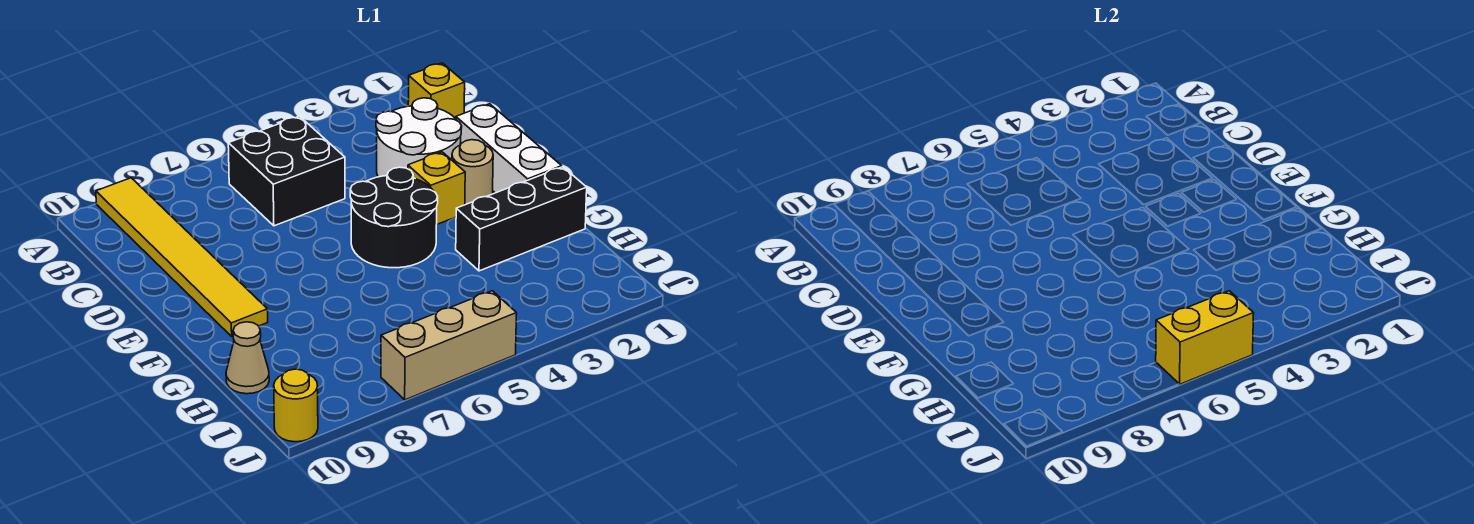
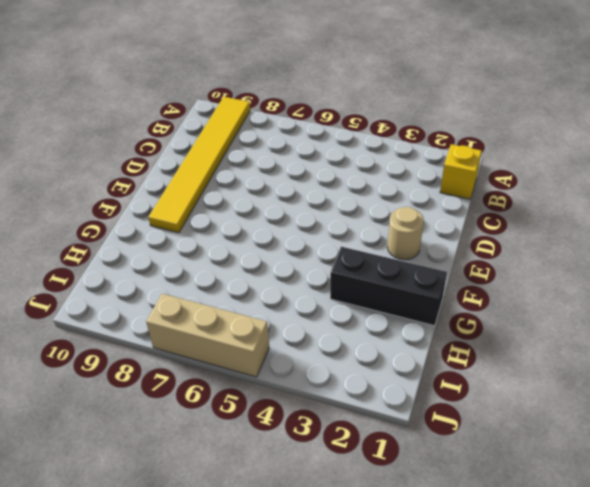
none -> black 2x2 brick [228,116,345,226]
none -> white 2x2 round brick [376,98,462,177]
none -> white 1x3 brick [456,104,562,193]

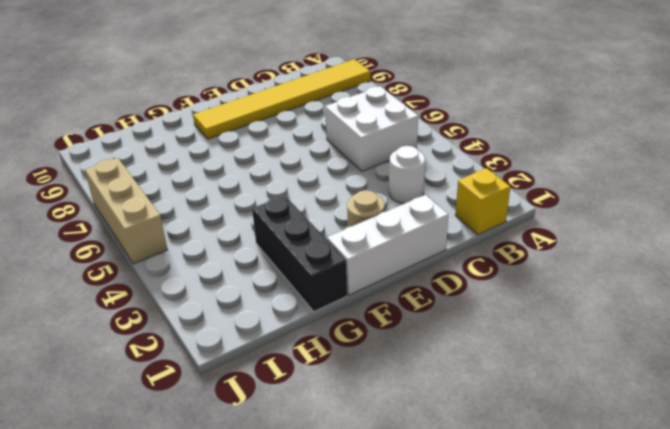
white 2x2 brick [325,86,418,171] -> black 2x2 brick [228,116,345,226]
white 1x1 round brick [389,146,425,204] -> white 2x2 round brick [376,98,462,177]
none -> yellow 1x1 brick [408,152,465,224]
none -> black 2x2 round brick [350,167,438,268]
none -> tan 1x1 cone [226,322,269,394]

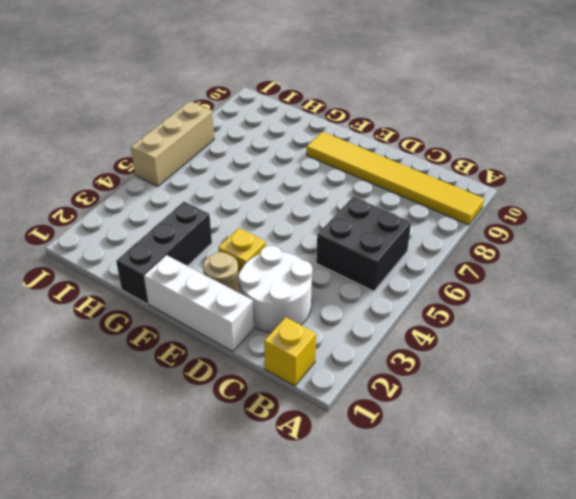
none -> black 2x2 round brick [350,167,438,268]
none -> tan 1x1 cone [226,322,269,394]
none -> yellow 1x1 round brick [274,369,318,442]

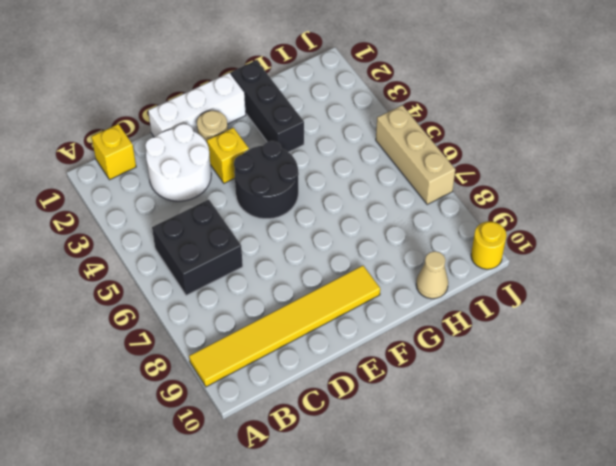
none -> yellow 1x2 brick [1156,291,1254,384]

